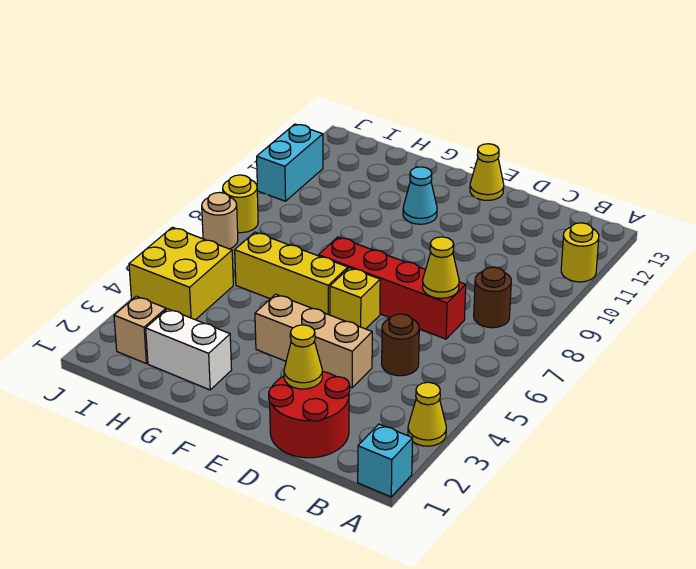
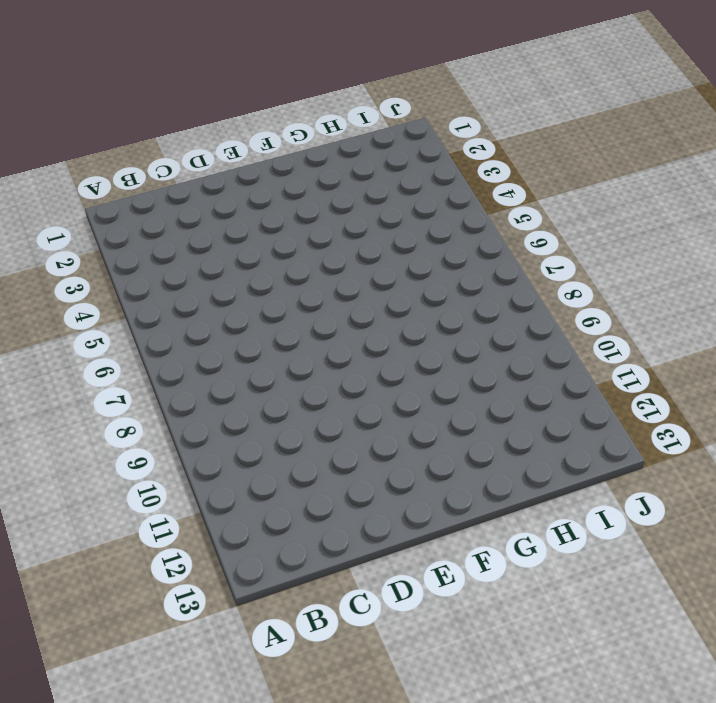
none -> cyan 1x1 brick [358,424,413,497]
none -> yellow 1x1 cone [408,382,446,446]
none -> yellow 1x1 round brick [561,223,599,282]

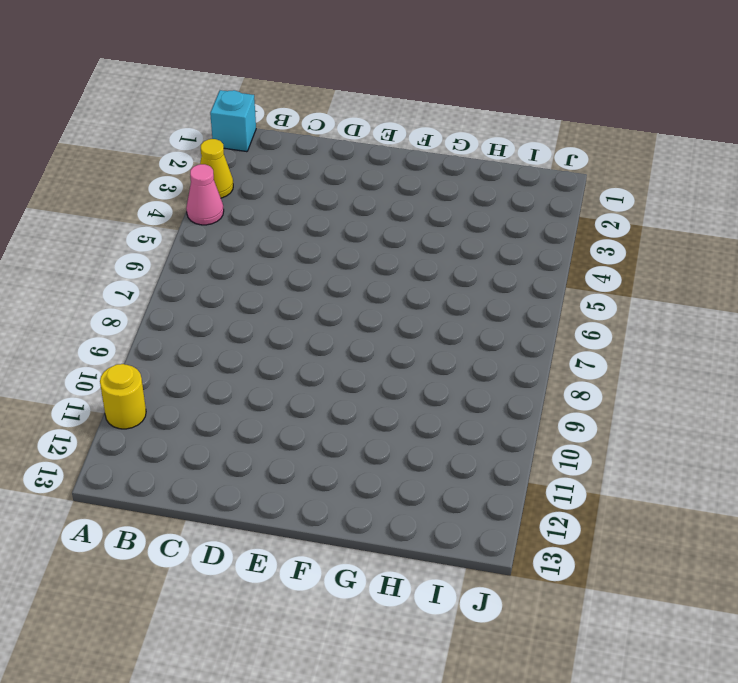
pink 1x1 cone [186,164,224,225] -> none
none -> brown 1x1 round brick [474,267,511,328]
none -> red 2x2 round brick [269,371,350,458]
none -> brown 1x1 round brick [382,314,419,376]

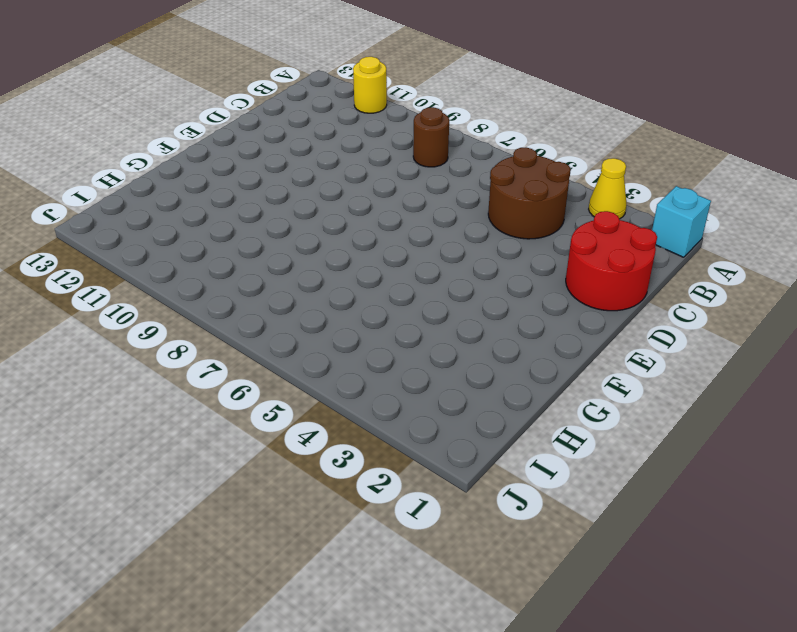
brown 2x2 round brick [488,148,571,239] -> brown 1x1 round brick [382,314,419,376]
none -> red 1x4 brick [318,237,466,339]
none -> tan 1x3 brick [255,294,372,388]
none -> yellow 1x1 brick [330,268,380,329]

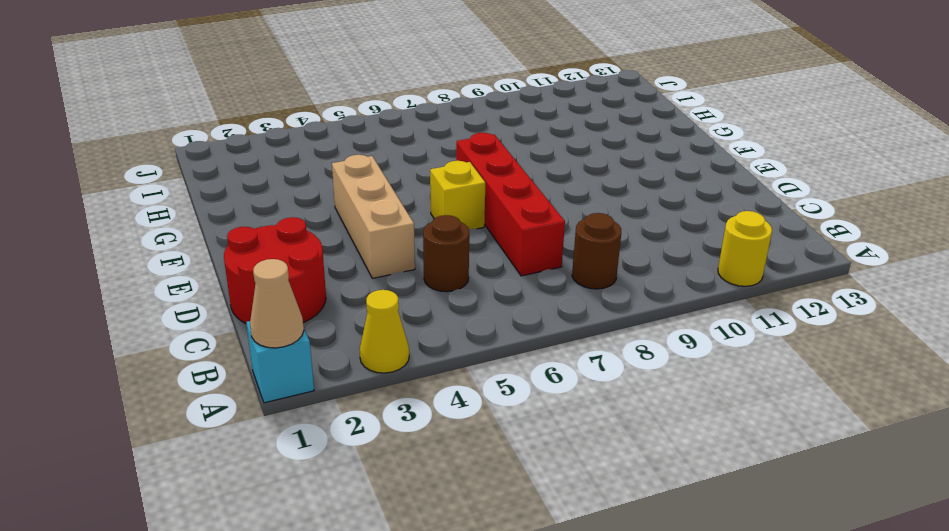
tan 1x1 cone [250,259,304,348] -> none
none -> yellow 1x1 cone [470,144,504,200]
none -> yellow 1x3 brick [235,232,348,315]
none -> cyan 1x1 cone [403,167,437,224]

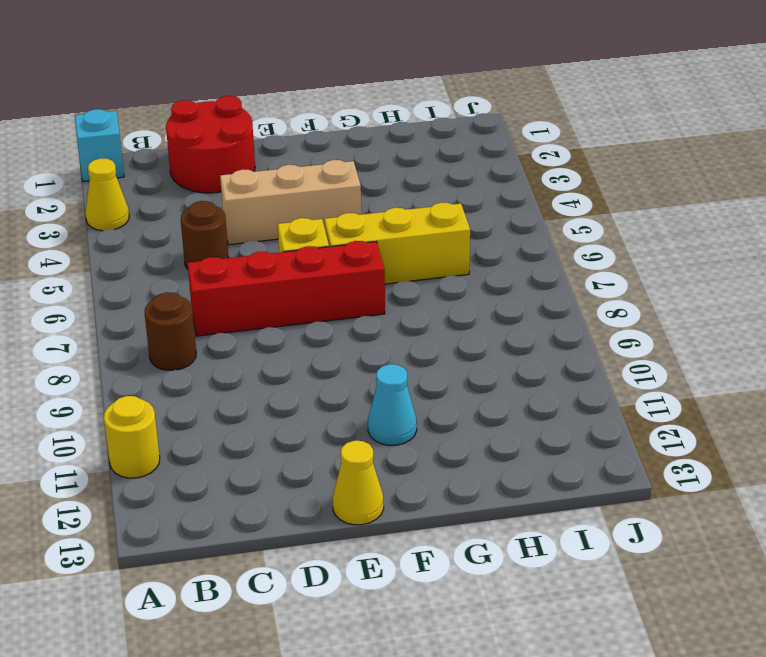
none -> white 1x2 brick [146,309,232,390]
none -> tan 1x1 brick [114,296,166,363]
none -> yellow 2x2 brick [129,227,233,320]

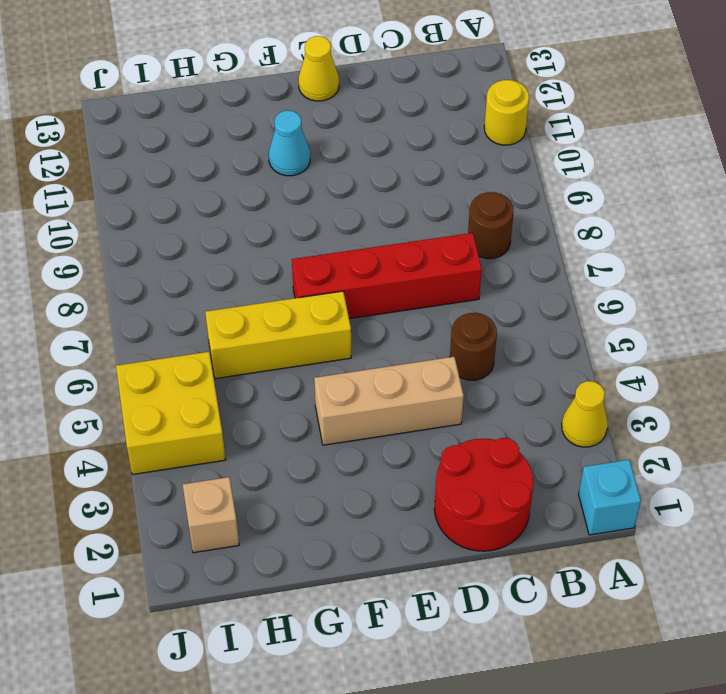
none -> yellow 1x1 brick [330,268,380,329]
none -> white 1x2 brick [146,309,232,390]
none -> tan 1x1 round brick [202,192,238,249]

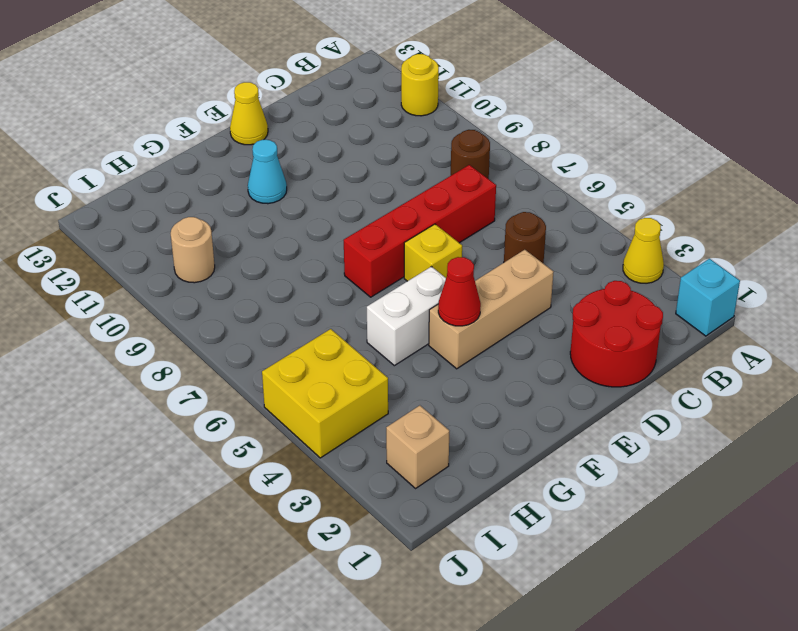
red 1x1 cone [438,257,481,326] -> none
white 1x2 brick [367,266,446,366] -> white 1x2 brick moved to [146,309,232,390]
tan 1x1 round brick [171,217,215,283] -> tan 1x1 round brick moved to [202,192,238,249]
none -> yellow 1x3 brick [235,232,348,315]
none -> yellow 1x1 round brick [223,175,258,233]
none -> cyan 1x2 brick [257,124,323,201]

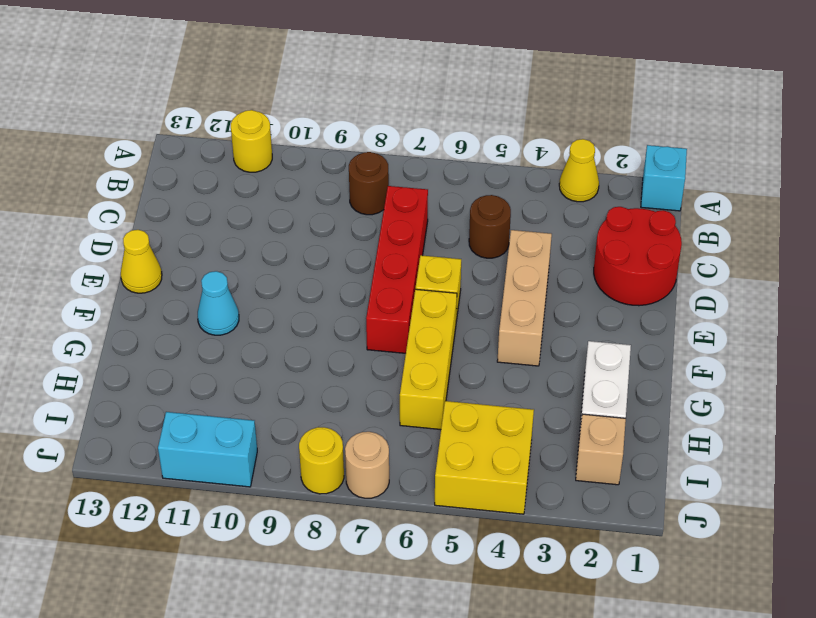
none -> yellow 1x1 cone [422,237,459,298]
none -> yellow 1x1 cone [284,325,322,389]

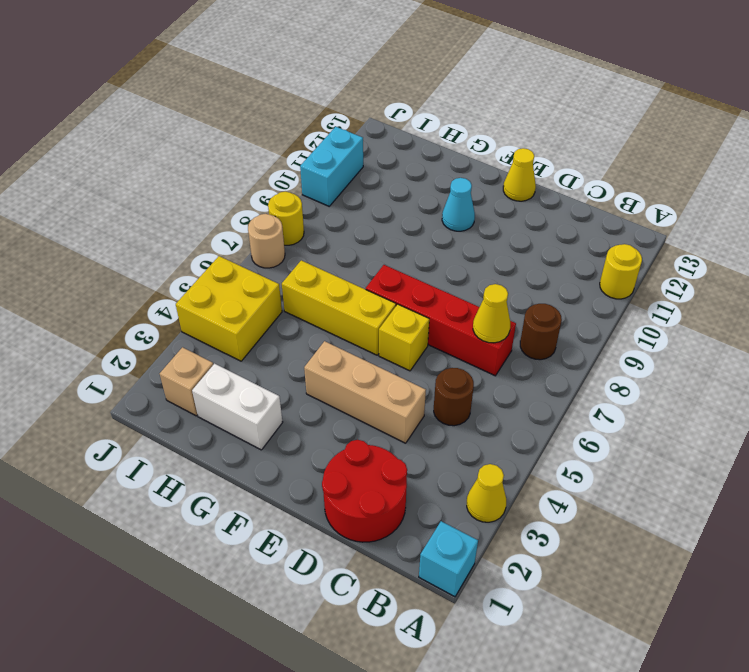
none -> yellow 1x1 cone [284,325,322,389]

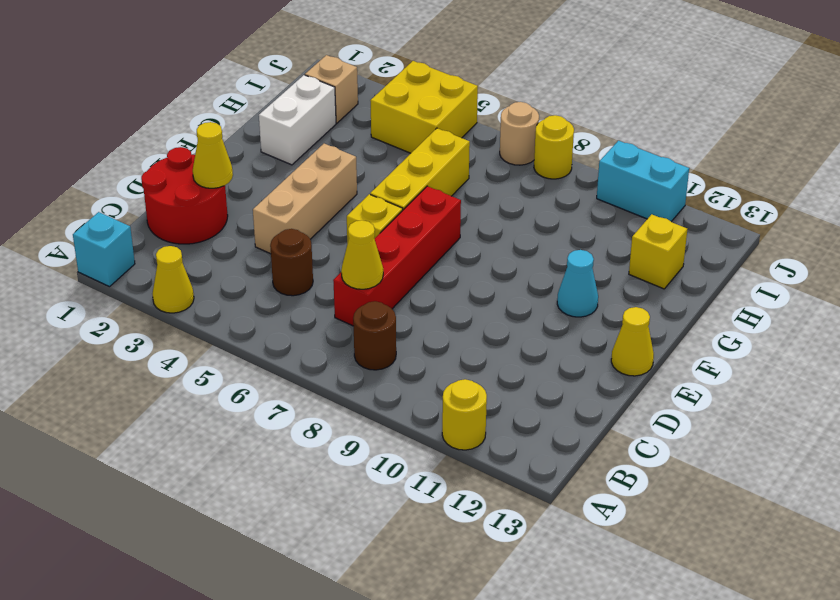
yellow 1x1 brick [629,214,687,289] -> none

